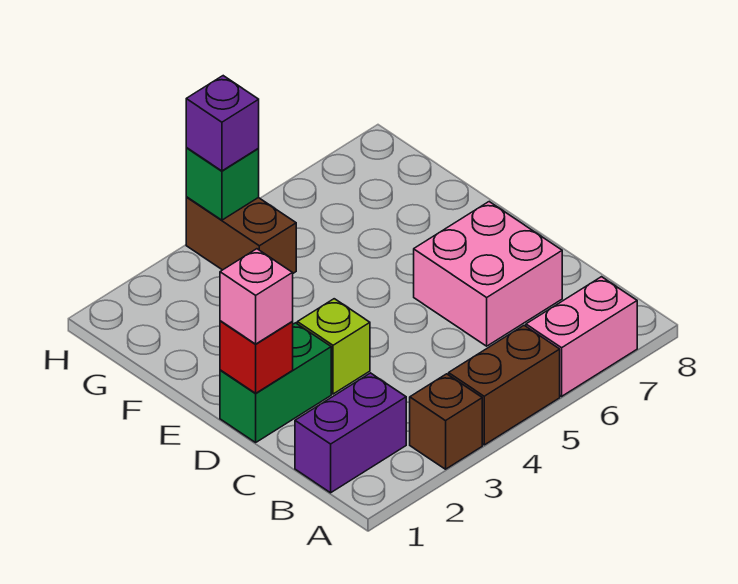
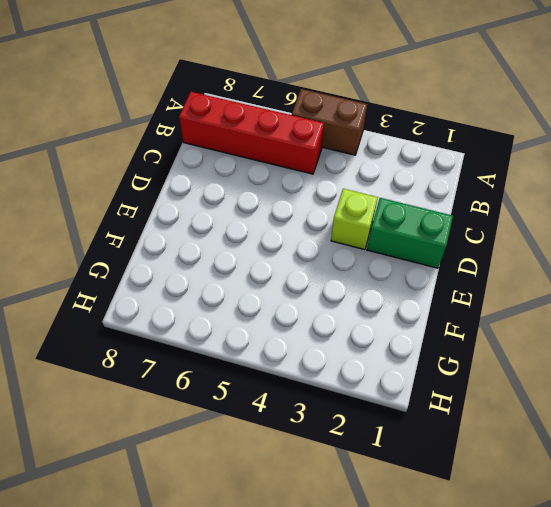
red 1x4 brick [179,92,324,174] -> none
none -> brown 1x1 brick [410,374,482,469]
none -> pink 1x2 brick [526,277,637,396]
none -> purple 1x2 brick [295,373,406,493]

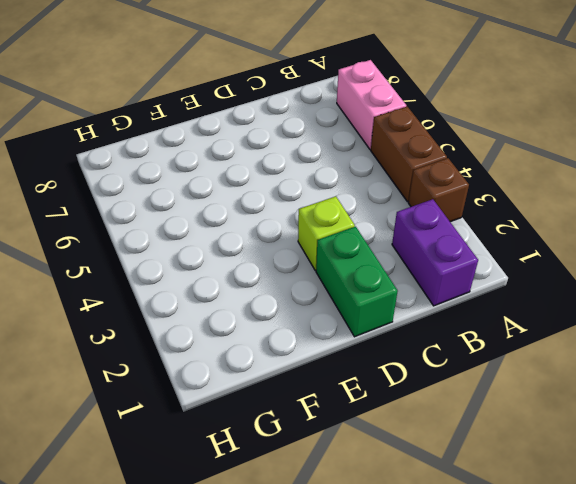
none -> pink 2x2 brick [414,202,562,346]
none -> brown 1x2 brick [186,197,296,273]
none -> red 1x1 brick [220,321,293,393]

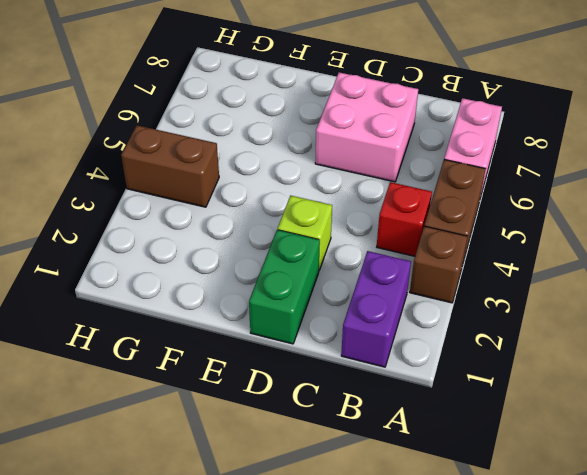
red 1x1 brick [377,182,432,256] -> red 1x1 brick moved to [220,321,293,393]
none -> green 1x1 brick [186,148,259,220]
none -> pink 1x1 brick [220,249,293,344]
none -> purple 1x1 brick [186,76,259,171]

